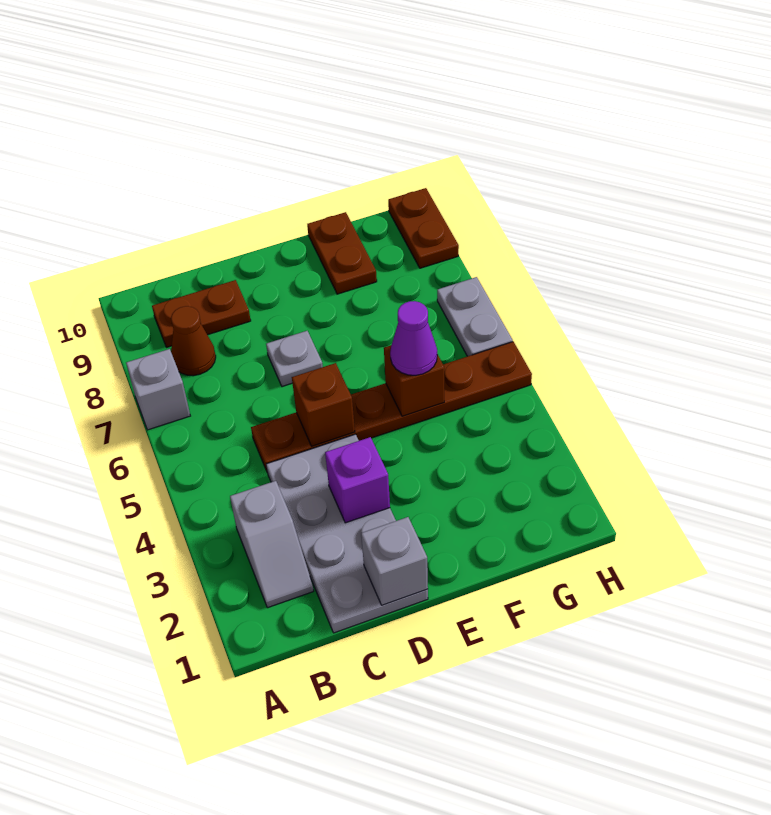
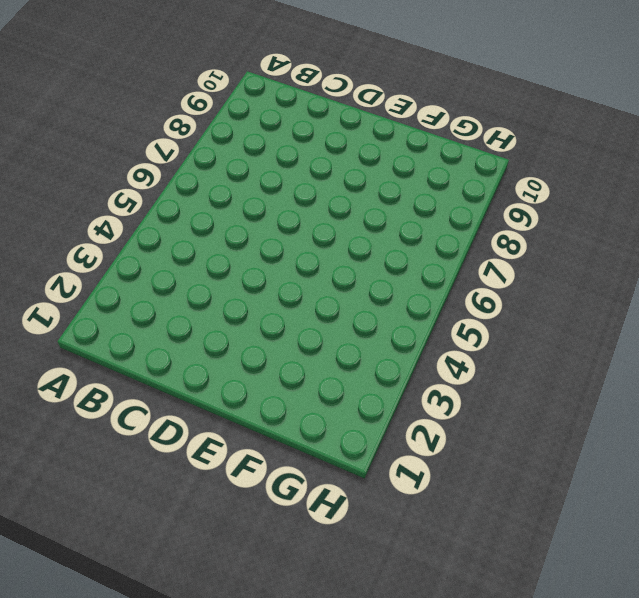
none -> grey 1x1 brick [126,349,190,430]
none -> grey 1x2 slope [230,481,313,608]
none -> brown 1x1 cone [171,306,216,376]

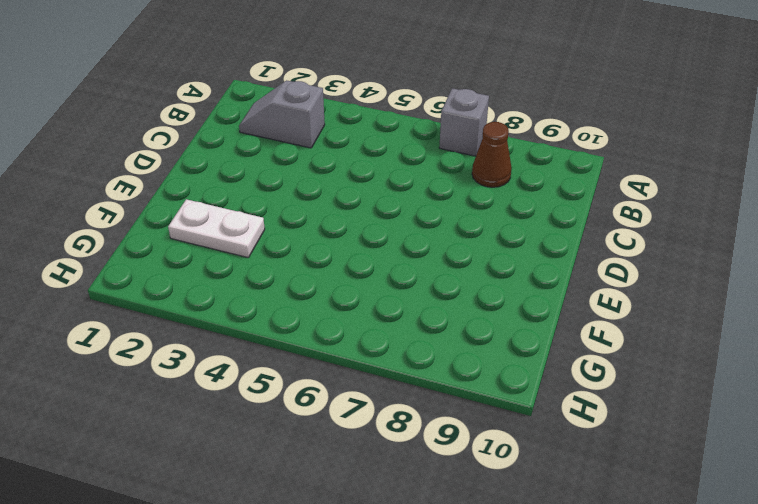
white 1x2 plate [168,199,265,258] -> none
none -> brown 1x2 plate [152,280,251,347]
none -> grey 2x4 plate [266,434,428,633]
none -> brown 1x6 plate [251,342,532,473]

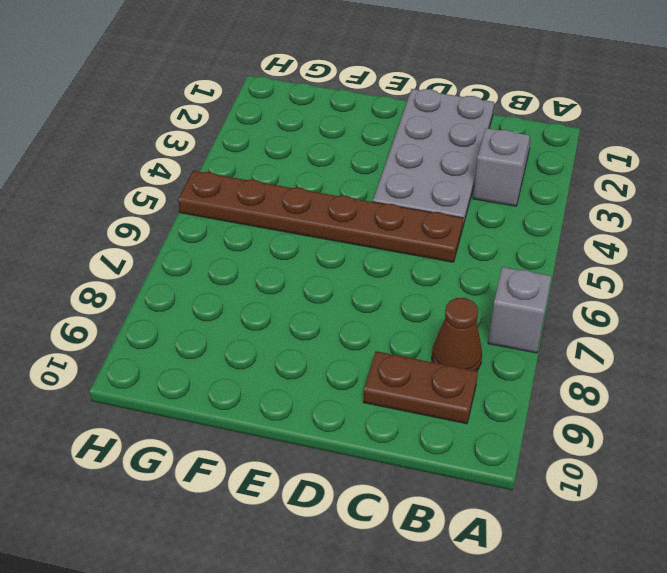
none -> grey 1x1 plate [266,331,323,387]
none -> brown 1x2 plate [307,212,377,294]
none -> grey 1x2 plate [437,277,513,356]

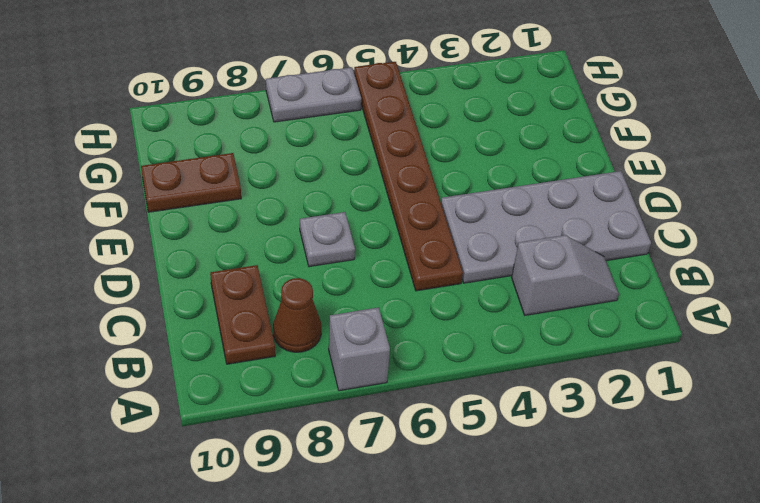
none -> brown 1x2 plate [388,188,459,268]
none -> grey 1x1 brick [361,517,428,605]
none -> purple 1x1 brick [325,437,390,523]

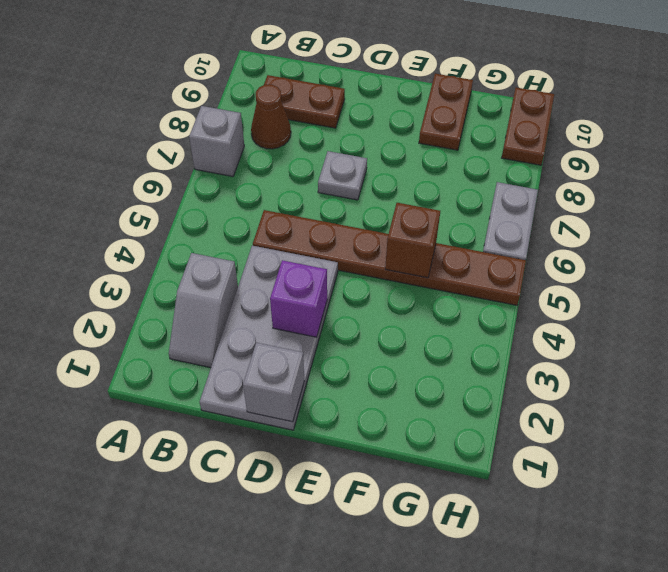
none -> brown 1x1 brick [292,363,355,446]
none -> purple 1x1 cone [390,301,437,375]

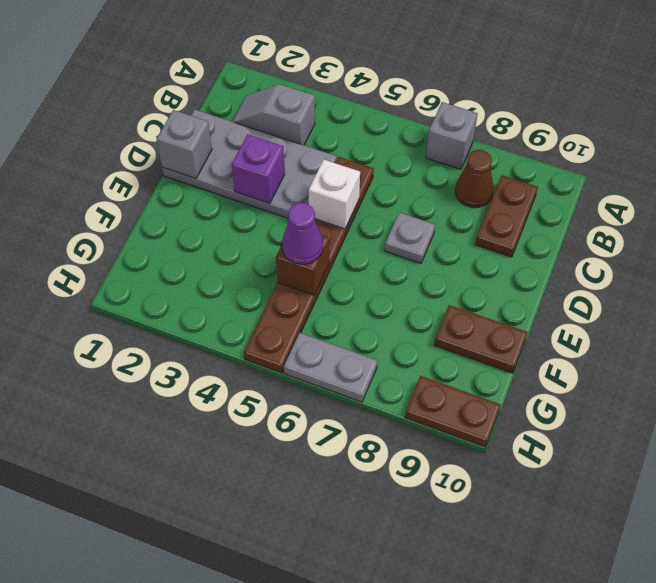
white 1x1 brick [309,159,360,229] -> brown 1x1 brick [292,363,355,446]

